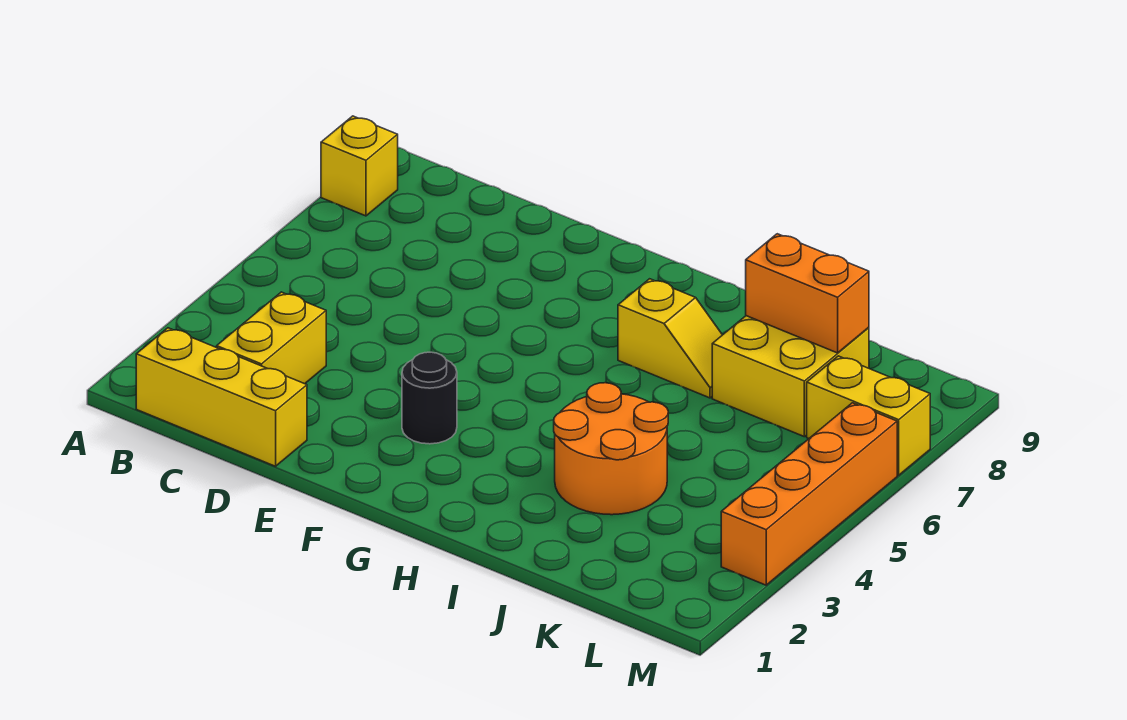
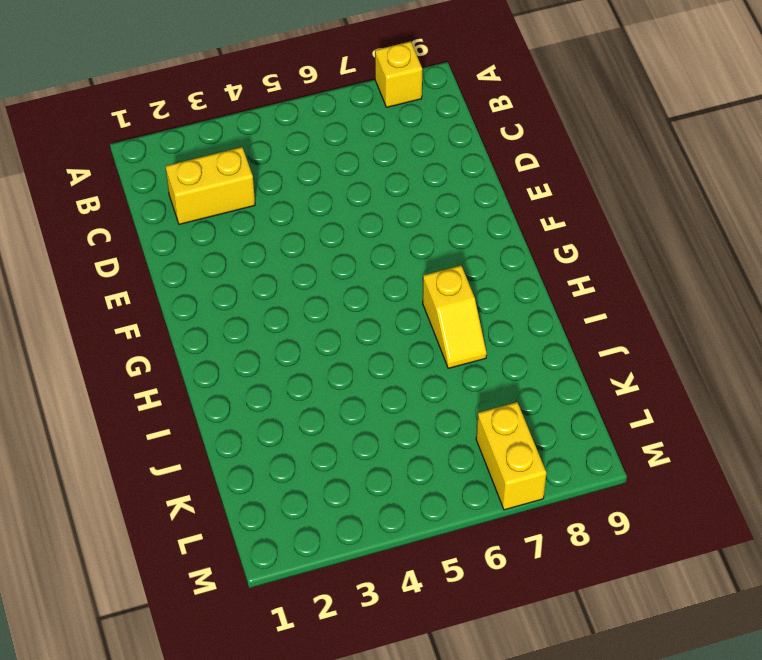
none -> yellow 1x3 brick [136,328,307,466]
none -> black 1x1 round brick [402,352,457,444]

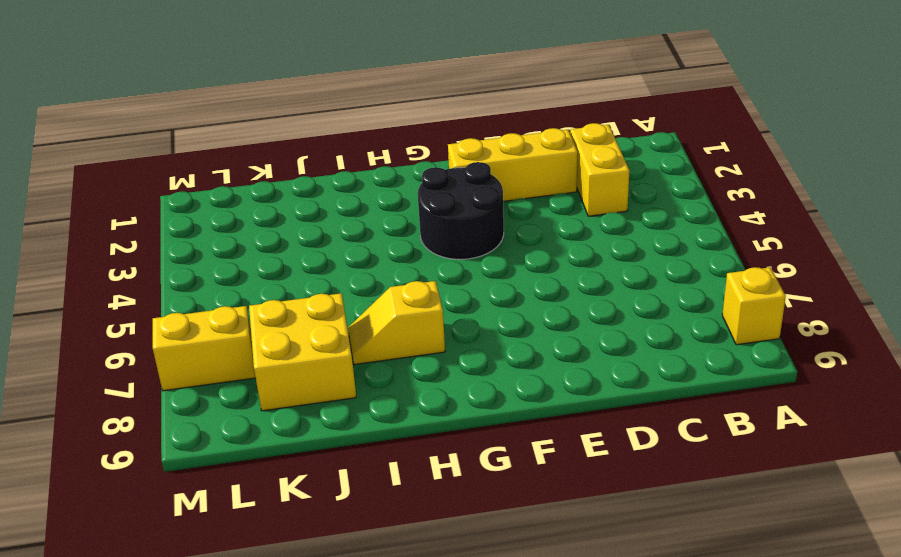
yellow 1x3 brick [448,128,577,201] -> yellow 1x3 brick moved to [136,328,307,466]
black 2x2 round brick [418,162,504,259] -> black 1x1 round brick [402,352,457,444]
none -> orange 2x2 round brick [554,383,668,515]
none -> orange 1x4 brick [721,403,897,585]

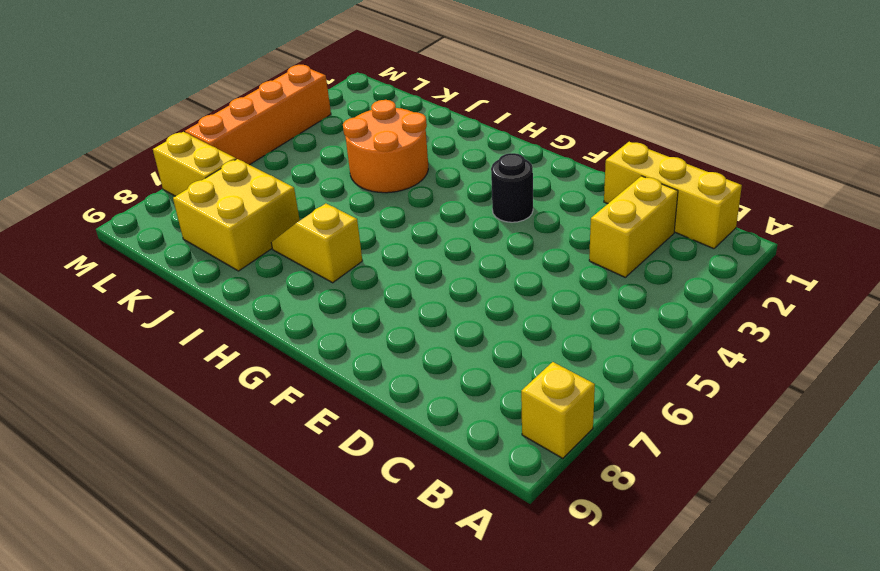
none -> orange 1x2 brick [746,234,869,353]

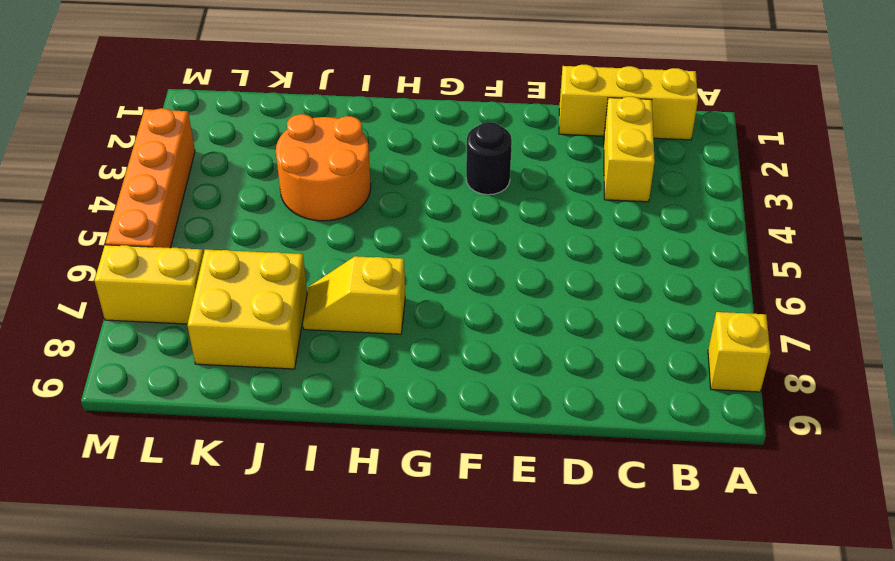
none -> orange 1x2 brick [746,234,869,353]

